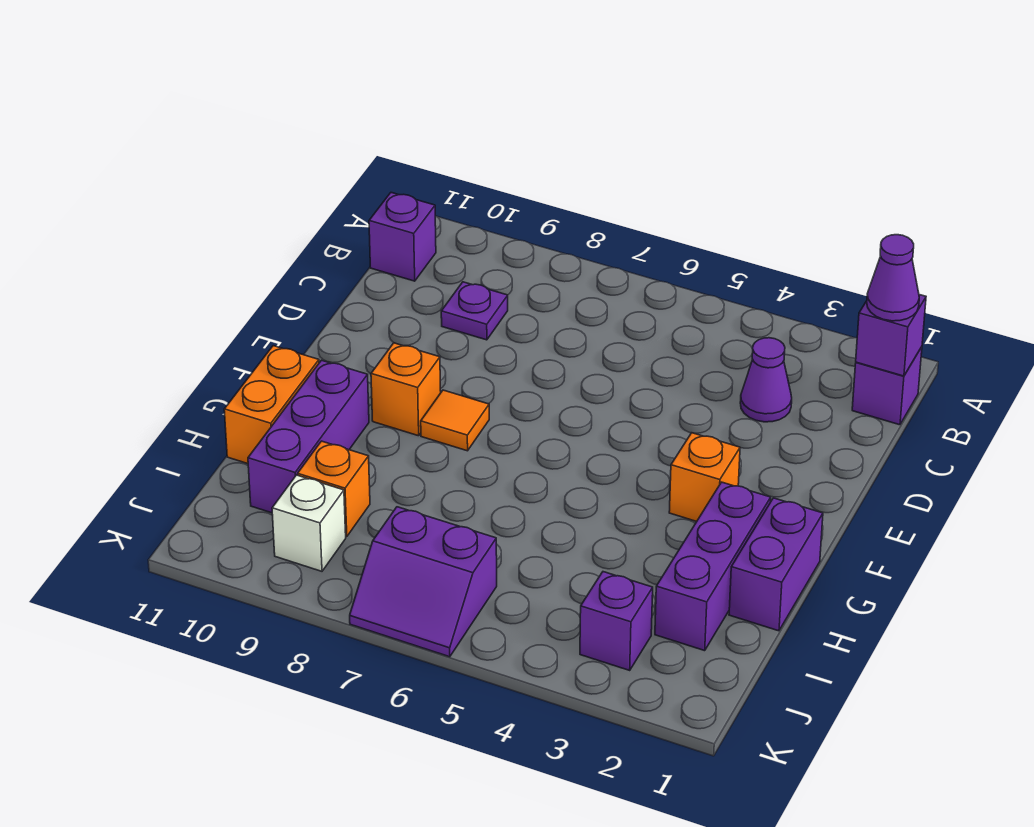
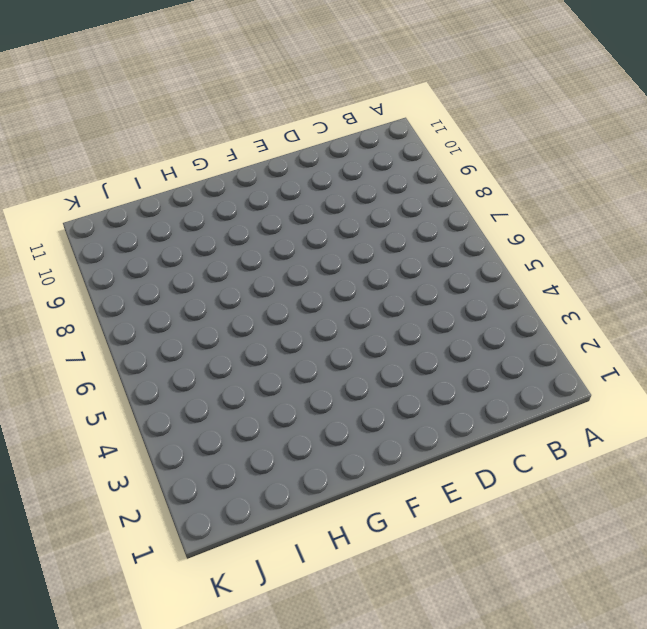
none -> purple 1x1 brick [852,347,922,425]
none -> purple 1x1 brick [369,193,436,281]
none -> purple 1x1 cone [740,338,792,422]

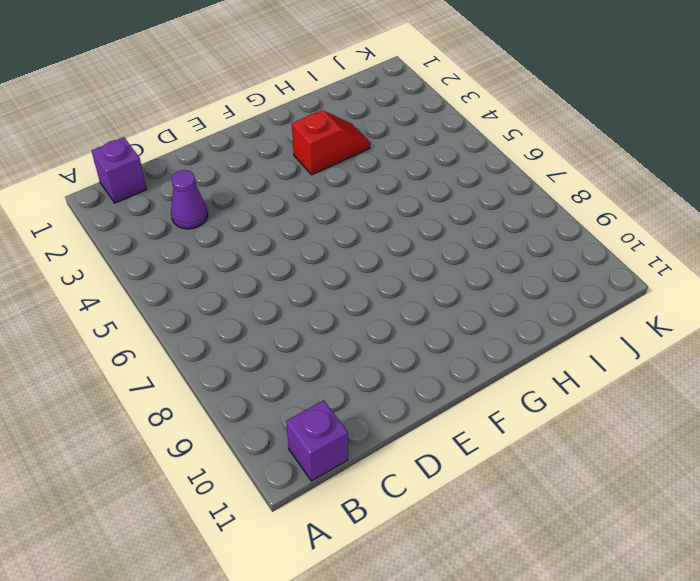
red 1x2 slope [292,110,370,175] -> none
none -> purple 1x1 plate [441,282,508,340]
none -> orange 1x1 brick [669,433,740,522]
none -> orange 1x1 tile [421,390,489,451]

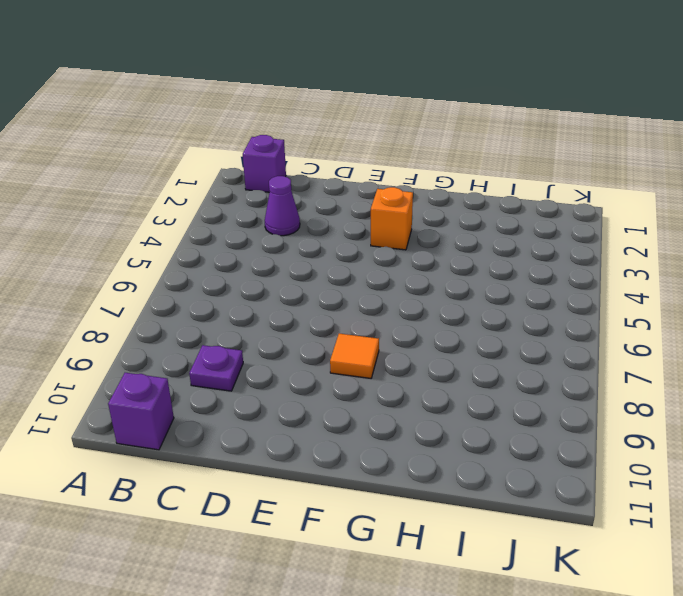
none -> orange 1x1 brick [371,343,441,436]
none -> purple 1x2 brick [729,498,823,631]
none -> purple 1x3 brick [655,482,771,651]

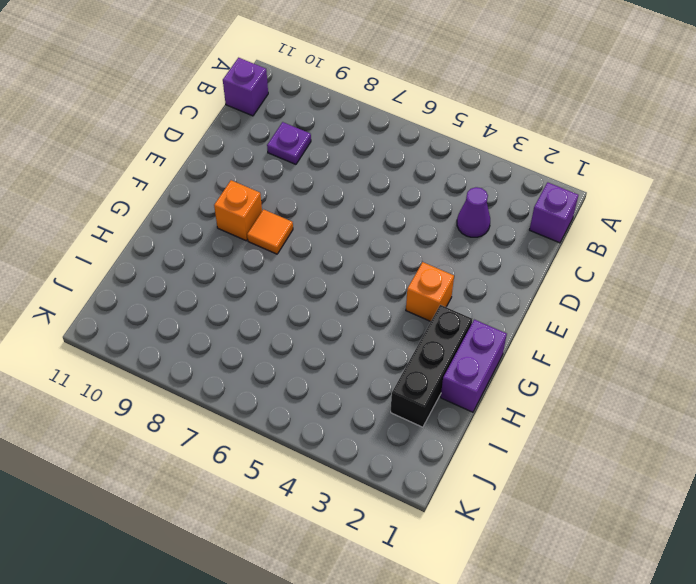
black 1x3 brick [391,305,472,427] -> purple 1x3 brick [655,482,771,651]
none -> purple 1x3 brick [248,360,369,513]
none -> orange 1x2 brick [224,346,319,464]
none -> orange 1x1 brick [298,441,370,537]

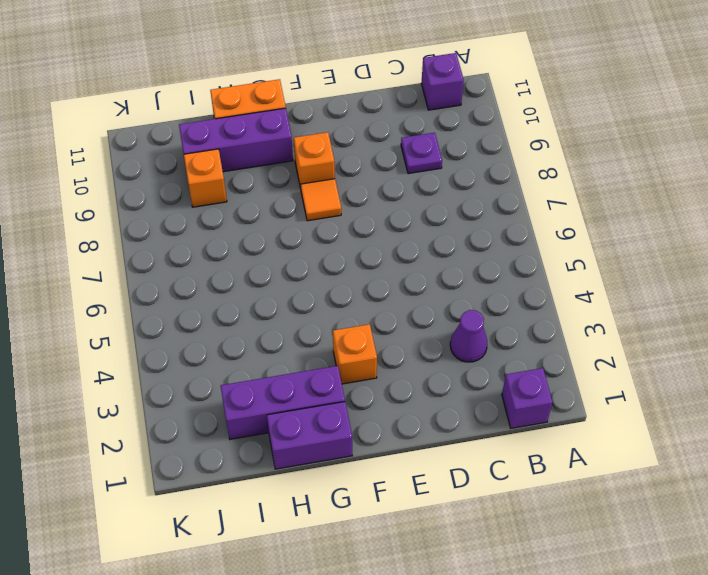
none -> purple 1x1 brick [580,572,653,670]
none -> purple 2x2 slope [350,507,497,657]
none -> white 1x1 brick [272,475,346,571]

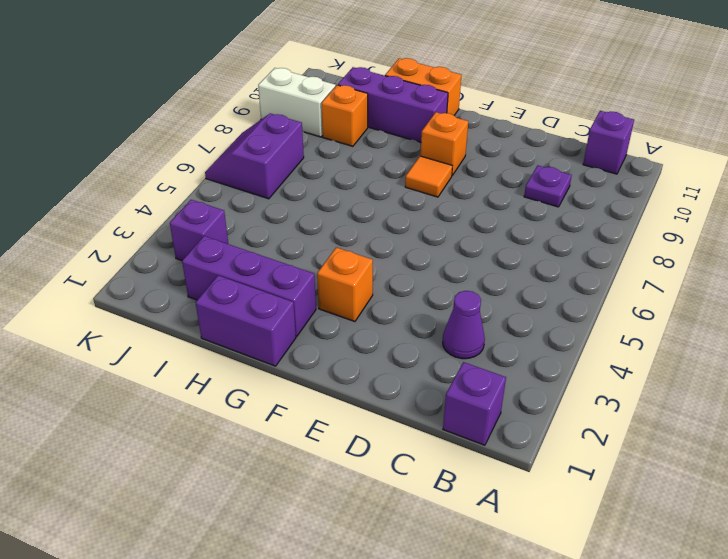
white 1x2 brick [258,68,336,137] -> white 1x1 brick [272,475,346,571]
none -> purple 1x1 brick [856,295,926,376]
none -> purple 1x1 cone [867,235,919,321]

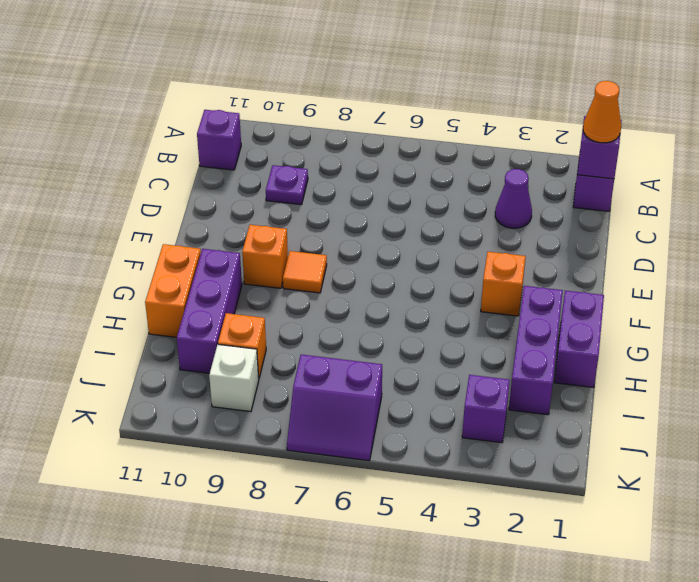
orange 1x1 cone [583,81,621,143] -> purple 1x1 cone [867,235,919,321]

